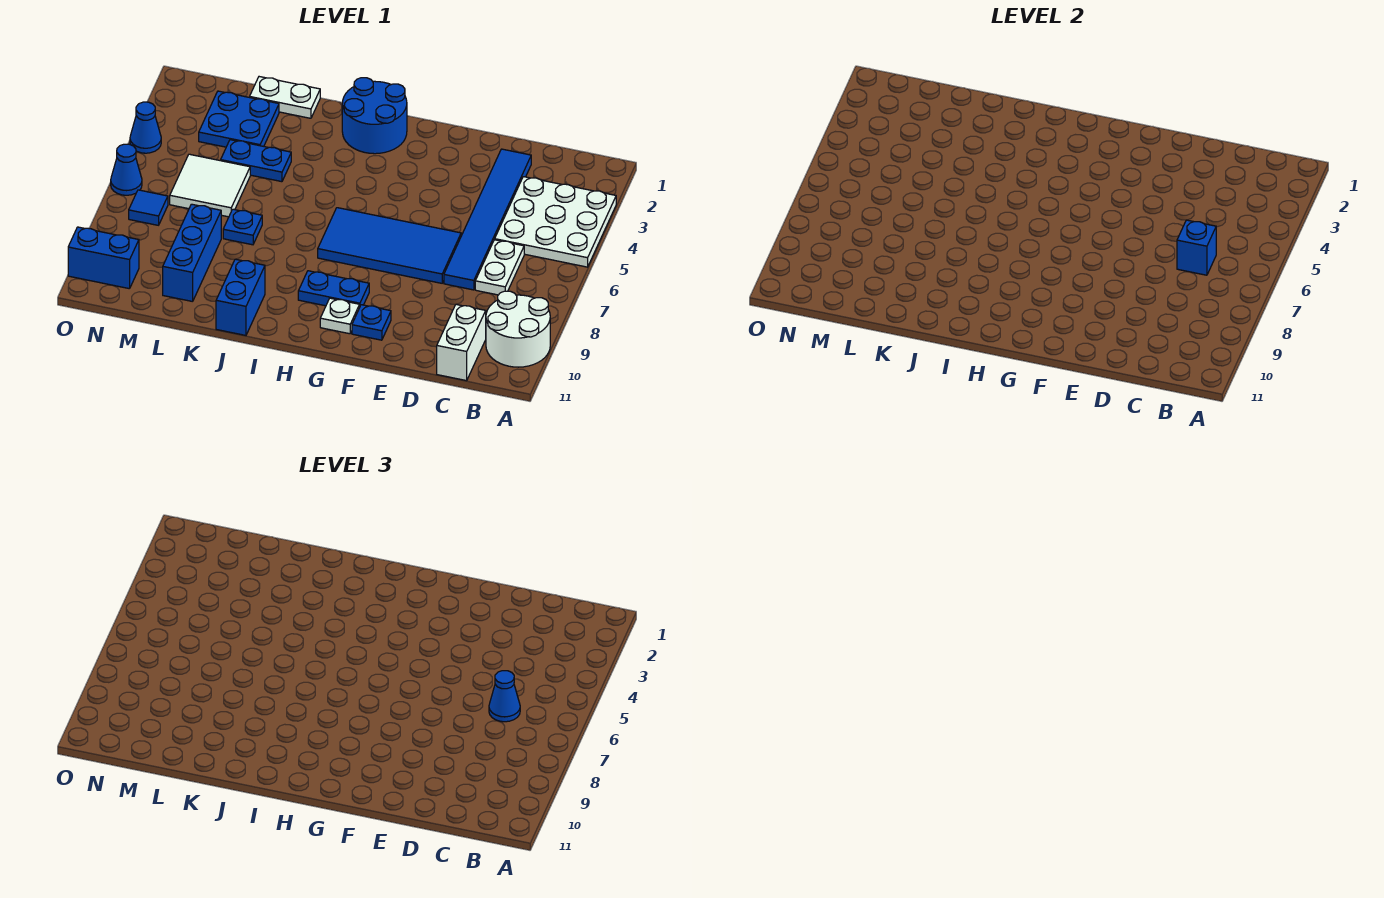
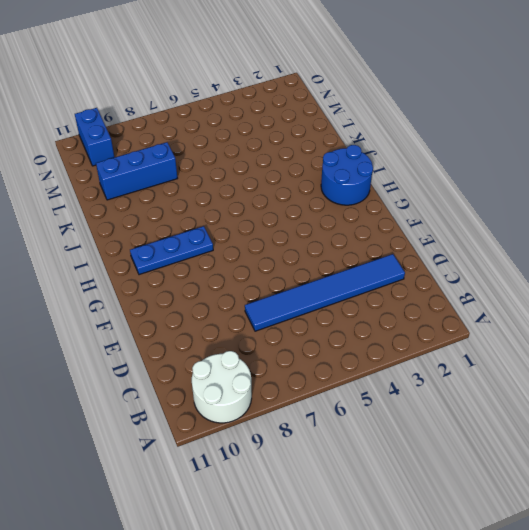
blue 1x3 plate [130,226,213,275] -> blue 1x2 plate [298,271,369,306]
none -> white 3x3 plate [495,177,616,267]
none -> white 1x2 plate [475,240,524,295]
none -> white 1x2 brick [437,304,486,381]

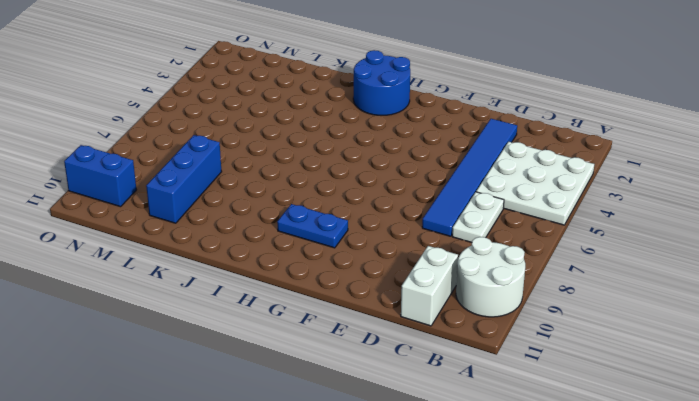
none -> blue 2x4 tile [318,208,461,283]
none -> blue 1x1 plate [352,305,391,340]
none -> white 1x1 plate [320,298,360,334]

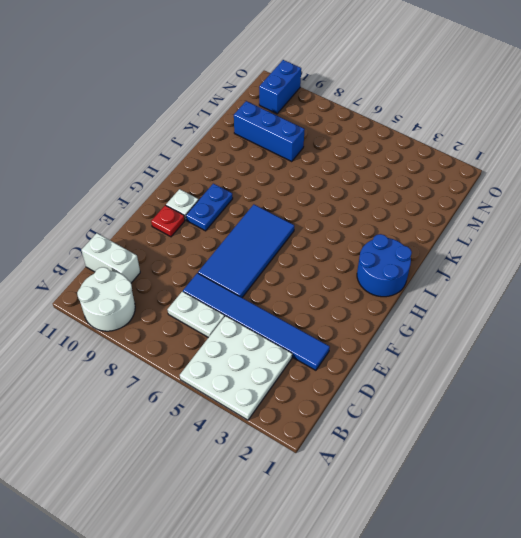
red 1x1 plate [151,205,185,237] -> blue 1x1 plate [352,305,391,340]
none -> blue 1x2 brick [216,259,265,335]
none -> white 1x2 plate [250,77,320,118]
none -> blue 1x2 plate [221,140,291,182]

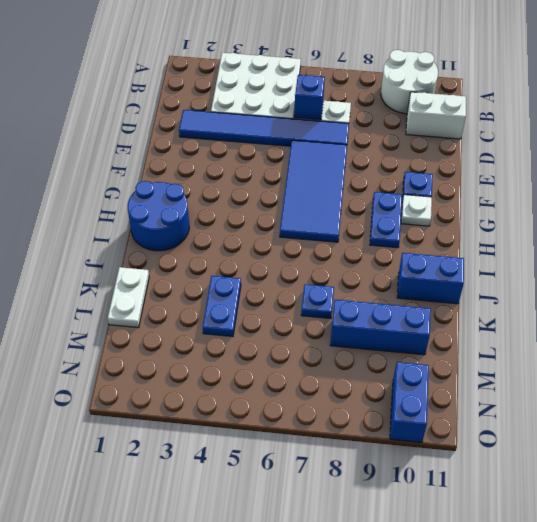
none -> blue 2x2 plate [199,91,279,147]
none -> white 2x2 tile [170,154,250,217]
none -> blue 1x1 tile [129,190,168,225]

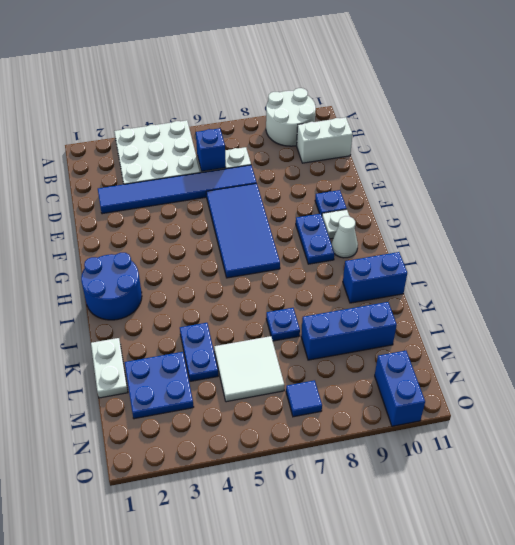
white 1x1 cone [332,216,358,258] -> none
none -> blue 1x1 cone [130,102,161,153]
none -> blue 1x1 cone [111,144,142,195]
none -> blue 1x1 cone [489,671,520,722]

